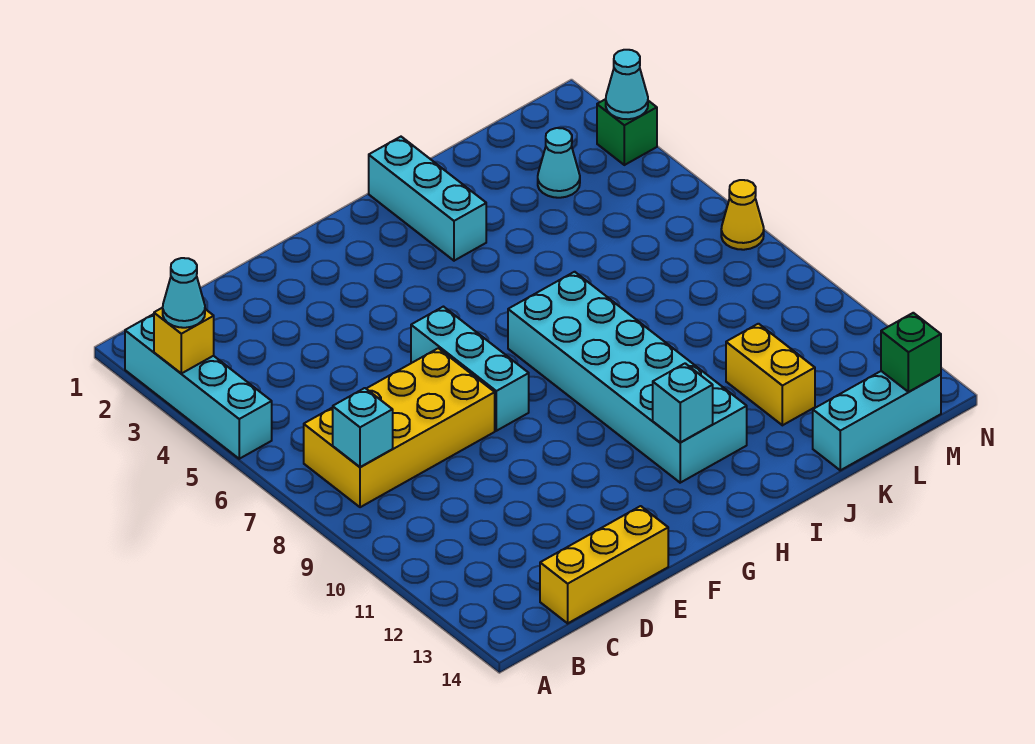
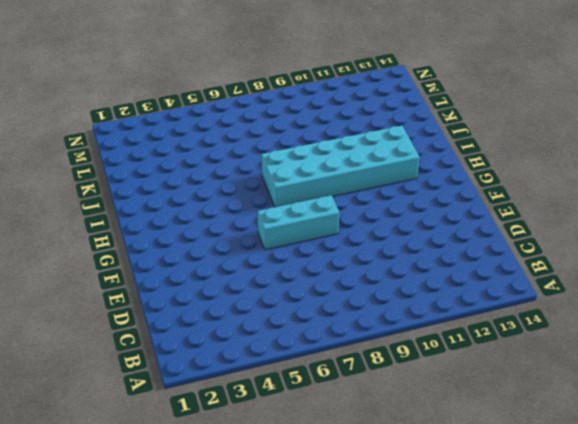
none -> cyan 1x4 brick [125,314,272,459]
none -> yellow 2x4 brick [304,348,495,507]
none -> yellow 1x3 brick [540,506,668,623]

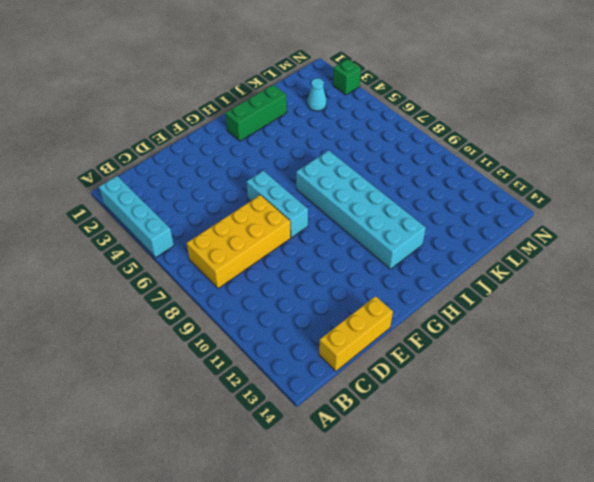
green 1x3 brick [226,85,287,141] -> cyan 1x3 brick [369,137,486,261]
none -> yellow 1x2 brick [726,324,815,425]
none -> cyan 1x3 brick [813,371,941,470]
none -> yellow 1x1 cone [721,180,764,250]

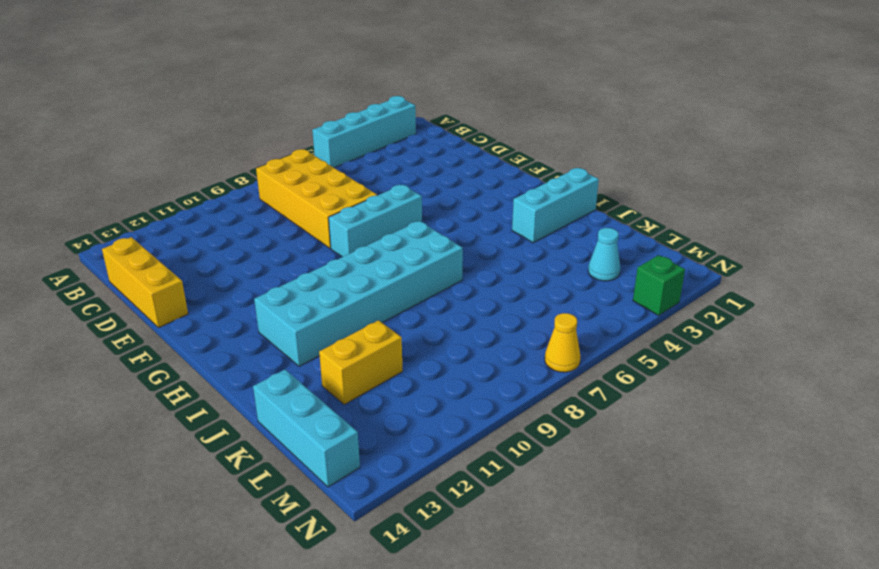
none -> yellow 1x1 brick [154,308,214,373]
none -> cyan 1x1 brick [333,388,393,467]
none -> cyan 1x1 brick [653,363,713,443]

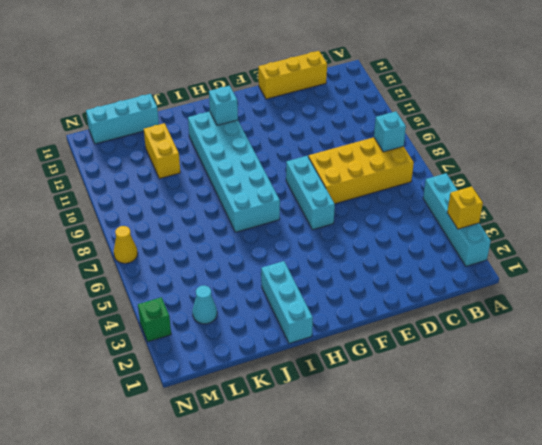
none -> green 1x1 brick [881,313,941,392]
none -> cyan 1x1 cone [606,50,648,119]
none -> cyan 1x1 cone [163,258,205,328]

